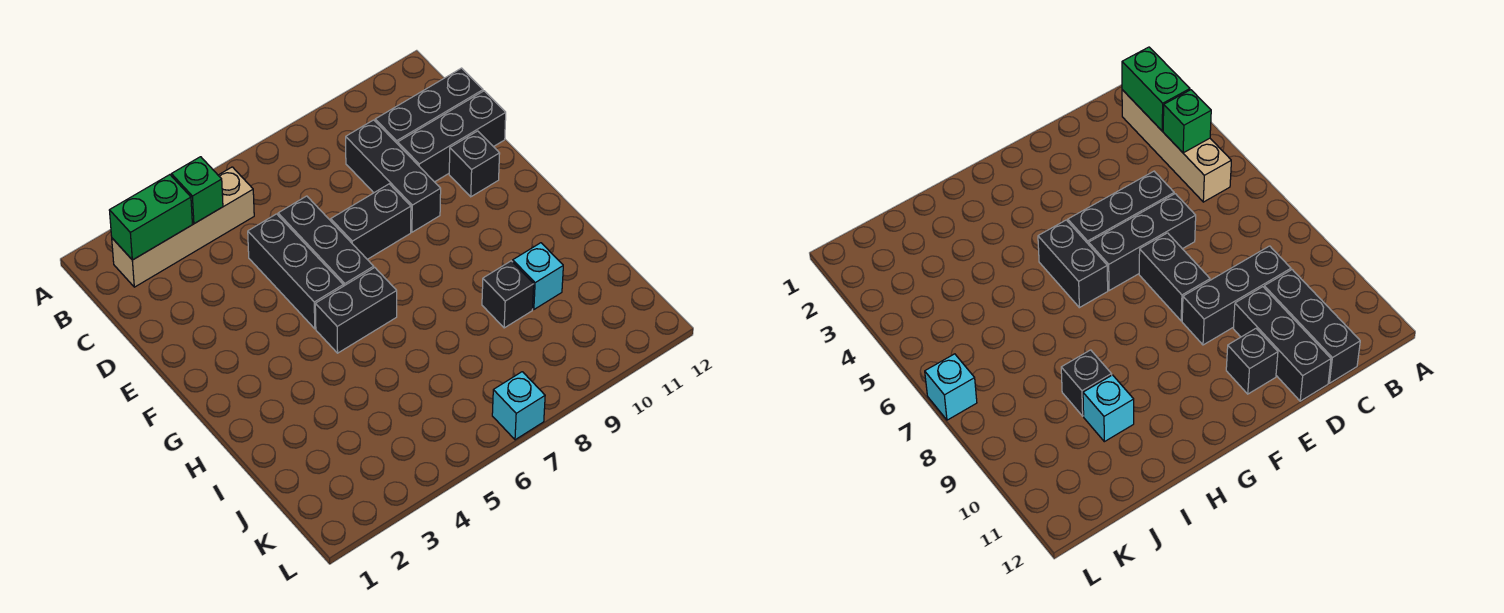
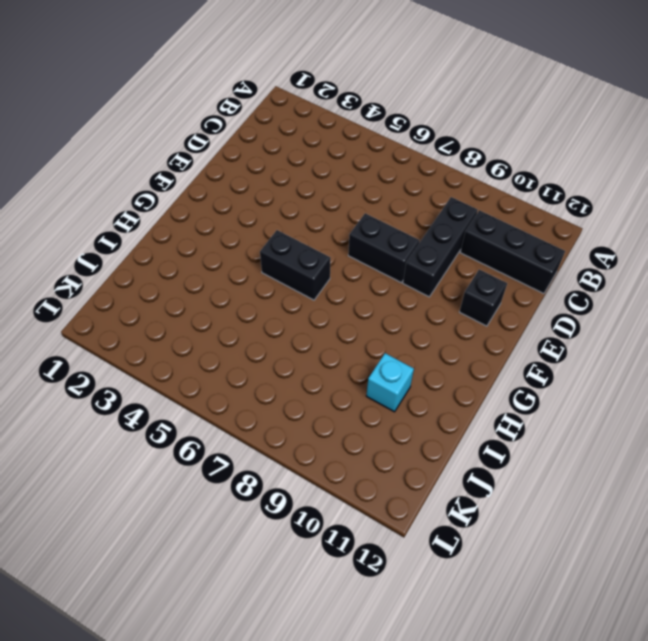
none -> tan 1x4 brick [112,167,254,287]
none -> black 1x3 brick [248,214,343,329]
none -> black 1x3 brick [278,196,374,286]

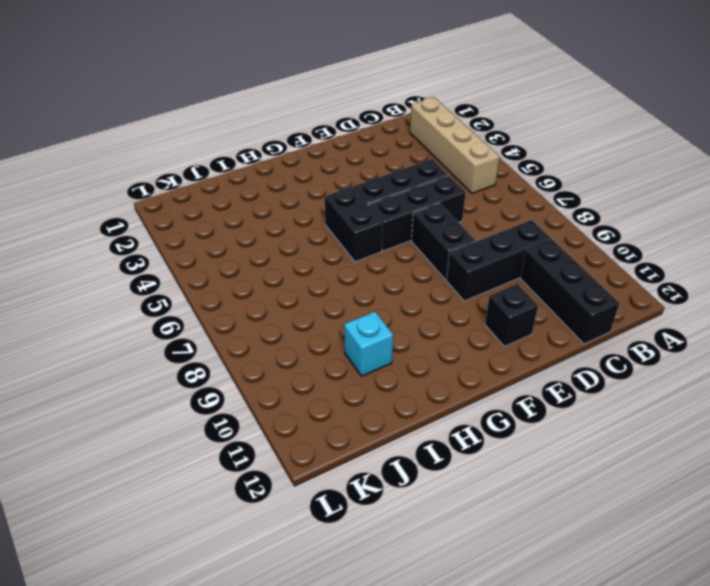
none -> black 1x3 brick [398,91,506,182]
none -> black 1x1 brick [482,261,534,328]
none -> cyan 1x1 brick [492,372,545,440]

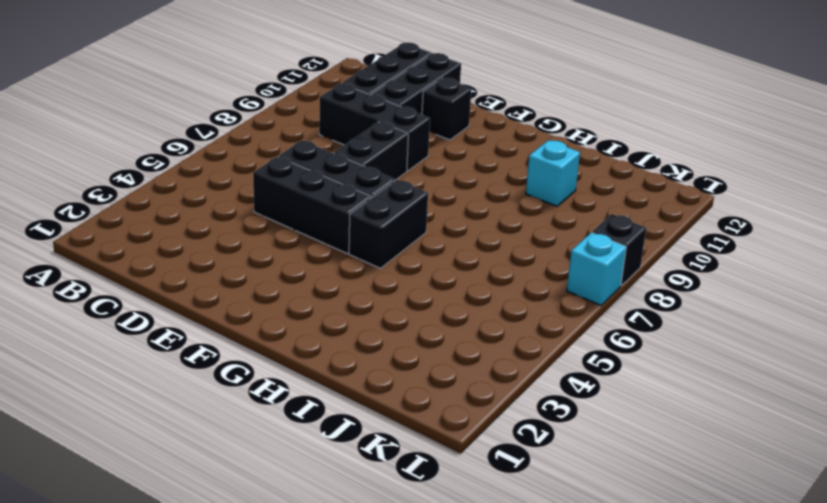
black 1x1 brick [592,214,646,286] -> black 1x1 brick moved to [482,261,534,328]
none -> tan 1x4 brick [112,167,254,287]
none -> green 1x2 brick [109,175,192,260]
none -> green 1x1 brick [171,157,223,224]

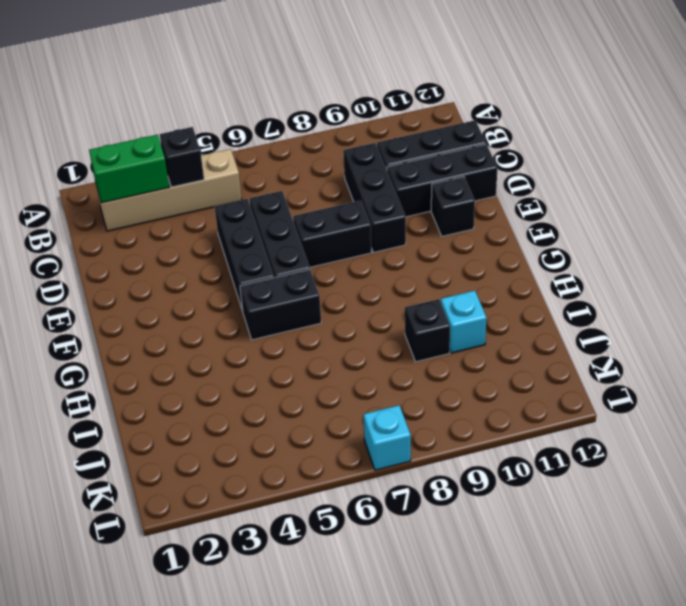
black 1x1 brick [160,127,204,187] -> green 1x1 brick [171,157,223,224]

